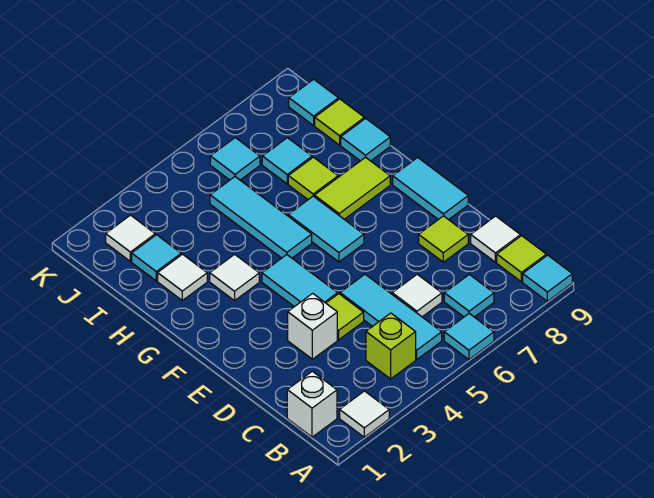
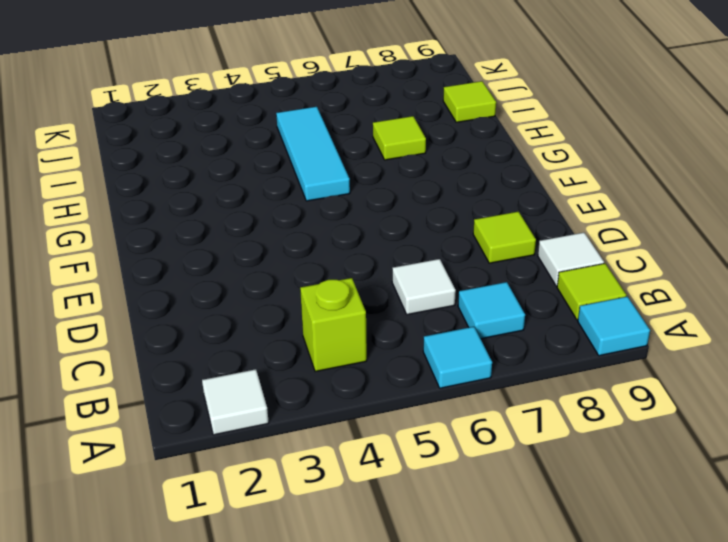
none -> white 1x1 brick [287,371,337,437]
none -> cyan 1x3 tile [340,274,442,359]
none -> white 1x1 brick [288,293,337,359]

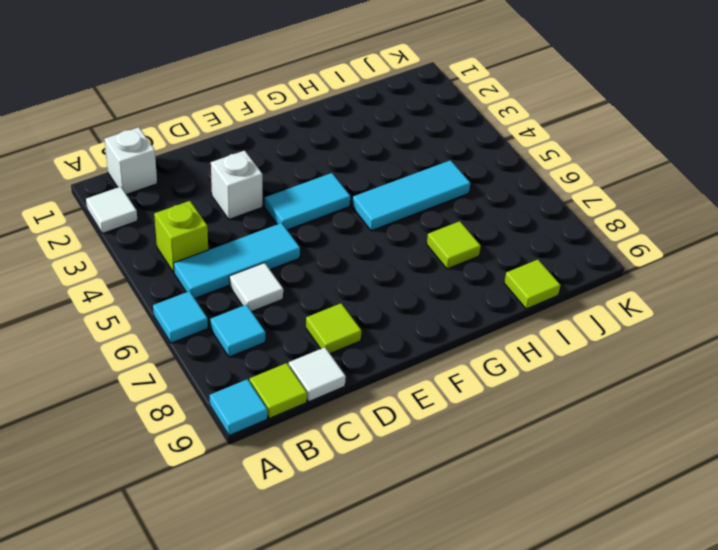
none -> lime 1x1 tile [326,294,364,340]
none -> cyan 1x2 tile [393,157,468,220]
none -> cyan 1x2 tile [288,196,364,262]

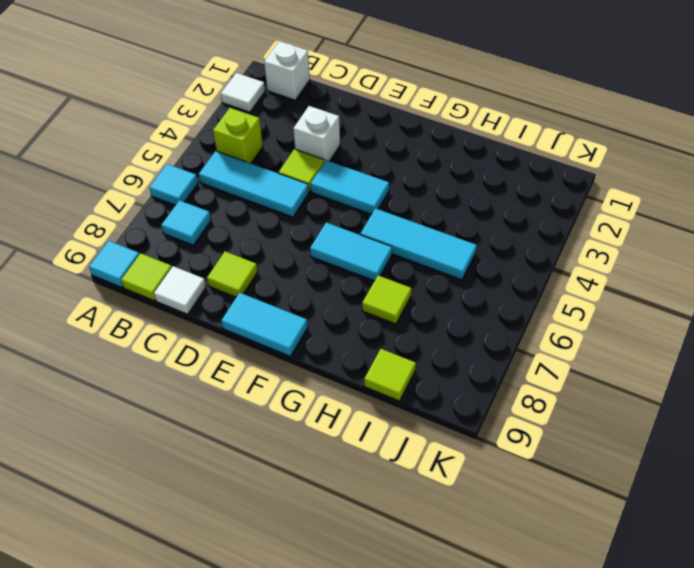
none -> white 1x1 tile [392,274,442,317]
none -> white 1x1 tile [210,254,259,301]
none -> lime 1x2 tile [314,157,390,219]

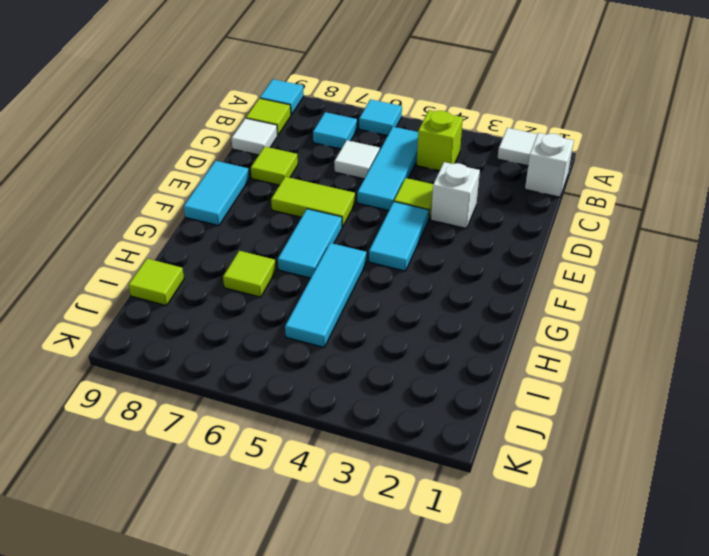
lime 1x2 tile [271,177,355,227] -> lime 1x2 tile moved to [314,157,390,219]
none -> white 1x1 tile [210,254,259,301]
none -> white 1x1 tile [158,254,207,300]
none -> cyan 1x1 tile [341,118,390,161]

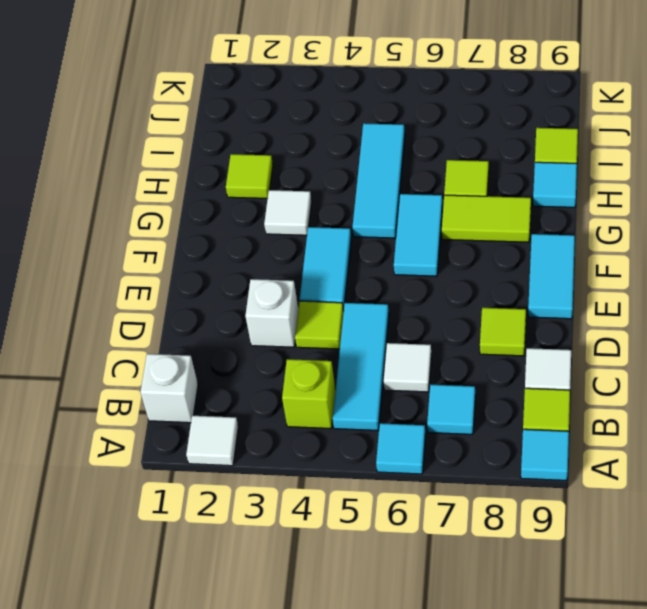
lime 1x1 tile [226,154,273,198] -> white 1x1 tile [158,254,207,300]
none -> cyan 1x1 tile [132,235,181,281]
none -> cyan 1x1 tile [262,138,312,184]
none -> white 1x1 tile [106,215,155,261]

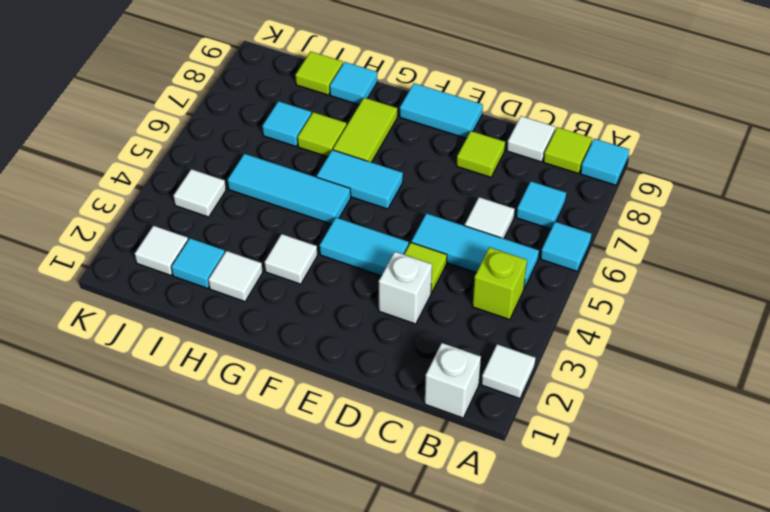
white 1x1 tile [173,169,226,217] -> none
none -> cyan 1x1 tile [210,138,260,180]
none -> cyan 1x1 tile [289,79,338,126]

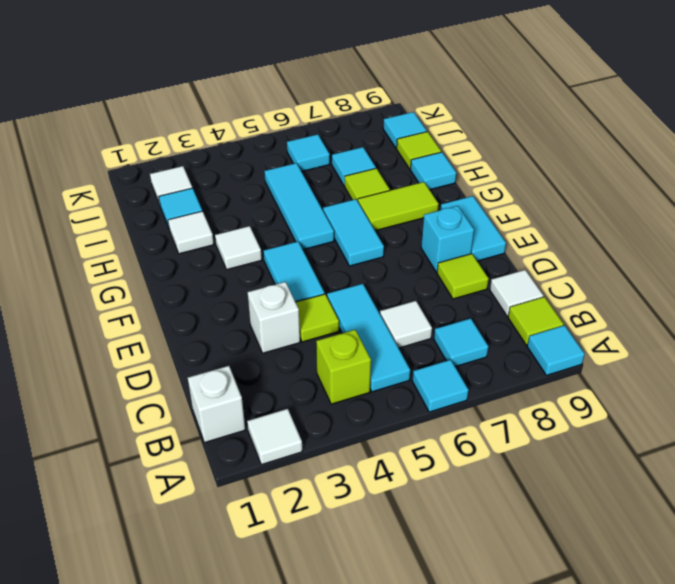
cyan 1x1 brick [421,206,474,272] -> none

